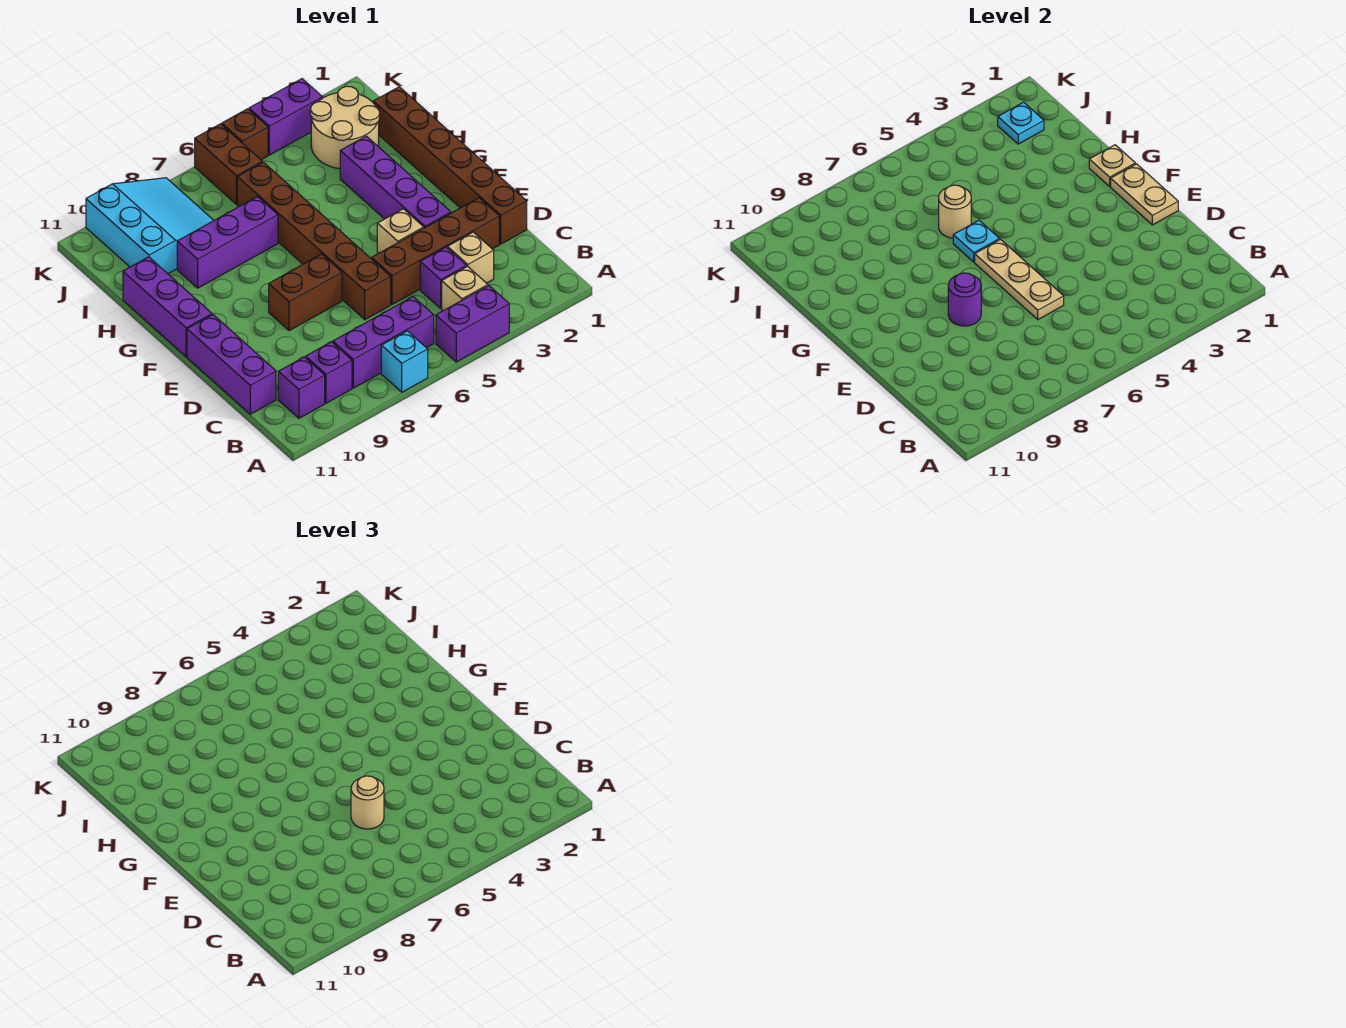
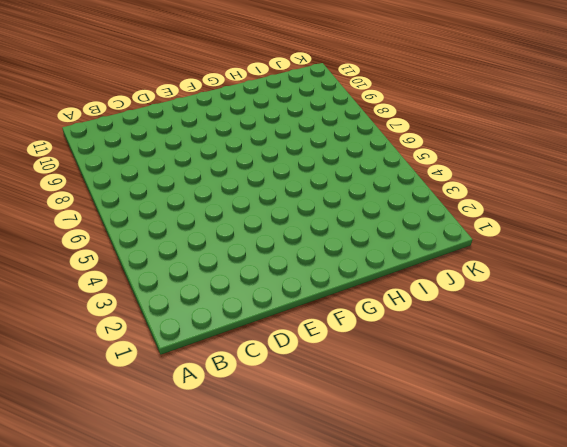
none -> purple 1x2 brick [436,286,509,362]
none -> cyan 1x1 brick [381,331,428,392]
none -> tan 1x1 brick [442,266,488,311]
none -> purple 1x3 brick [333,297,434,388]

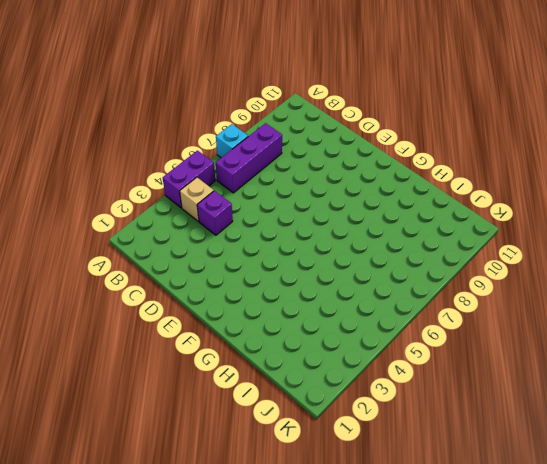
none -> purple 1x1 brick [306,342,352,403]
none -> purple 1x1 brick [278,357,325,418]
none -> tan 1x1 brick [447,232,494,283]
none -> purple 1x3 brick [187,315,276,414]

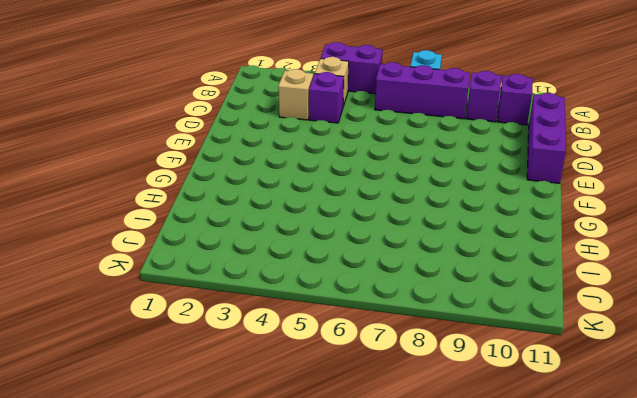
none -> brown 1x6 brick [373,87,527,244]
none -> brown 1x4 brick [372,198,499,304]
none -> brown 1x6 brick [237,162,391,320]
none -> purple 1x4 brick [340,136,451,228]

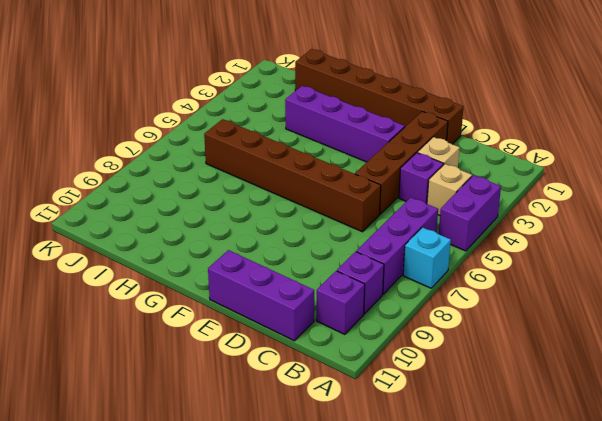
none -> tan 1x1 brick [377,209,424,253]
none -> brown 1x2 brick [269,254,342,331]
none -> purple 1x3 brick [123,257,212,357]
none -> purple 1x3 brick [177,197,278,288]

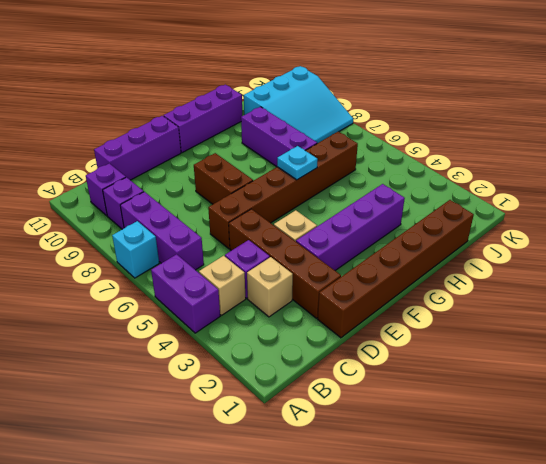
none -> tan 2x2 round brick [310,86,380,169]
none -> brown 1x2 brick [195,124,262,204]
none -> purple 1x2 brick [249,79,322,155]
none -> brown 1x1 brick [222,109,268,160]

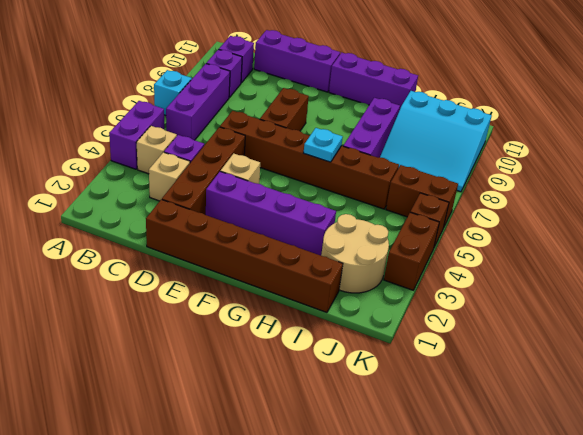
brown 1x2 brick [384,212,439,290] -> purple 1x2 brick [249,79,322,155]
none -> tan 1x3 plate [975,240,1064,320]
none -> tan 1x2 plate [1111,164,1178,225]
none -> purple 1x1 round brick [948,273,981,326]
none -> tan 1x1 plate [1089,145,1135,186]

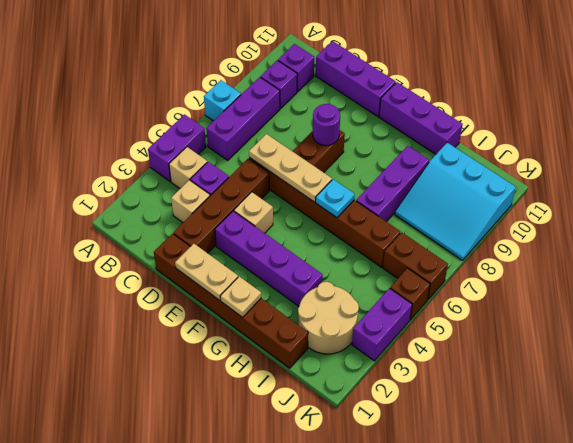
none -> tan 1x1 round brick [939,185,971,238]
none -> cyan 1x1 plate [998,102,1044,144]
none -> tan 1x1 round brick [351,776,384,829]

